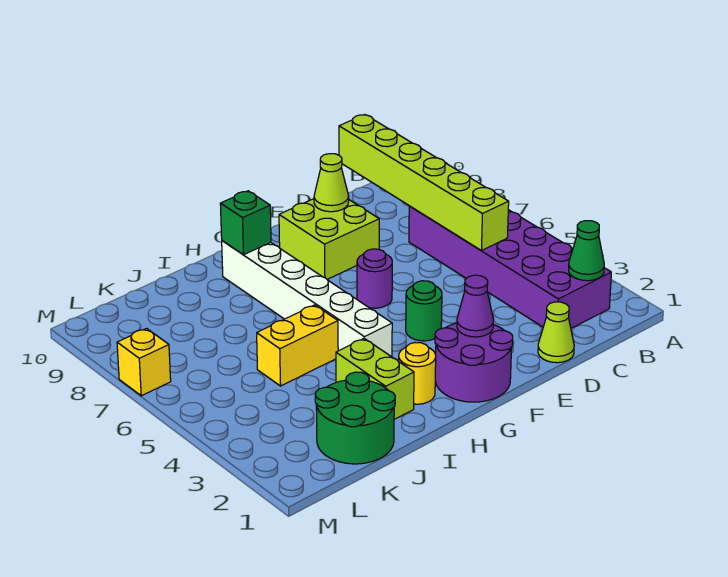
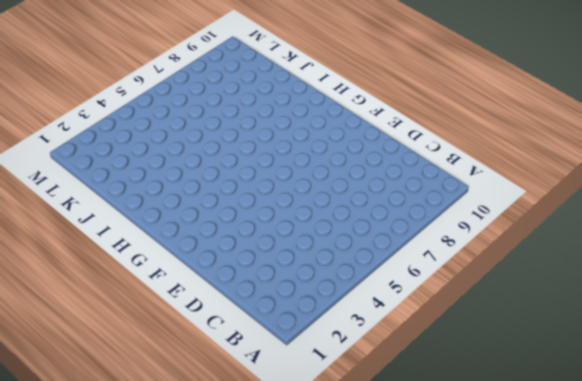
none -> purple 2x6 brick [409,206,611,328]
none -> lime 1x1 cone [538,302,574,363]
none -> lime 2x2 brick [279,199,379,279]

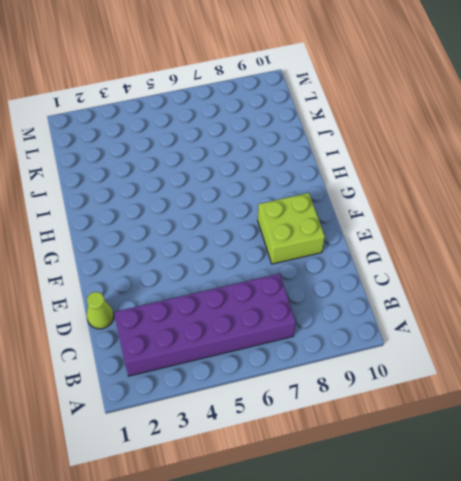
none -> purple 2x2 round brick [435,323,513,402]
none -> green 1x1 round brick [406,281,442,341]
none -> purple 1x1 round brick [357,249,392,308]

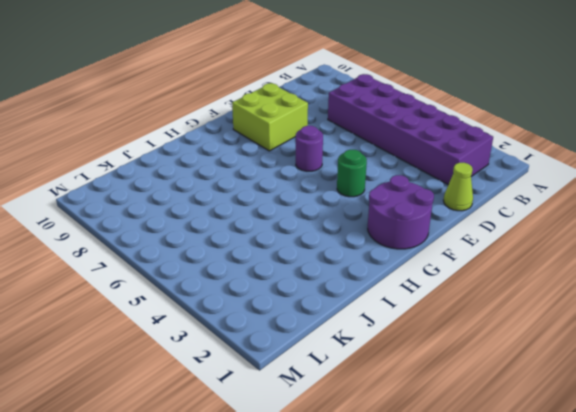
none -> yellow 1x1 round brick [399,343,436,404]
none -> white 1x6 brick [222,241,392,357]
none -> lime 1x2 brick [336,339,414,419]

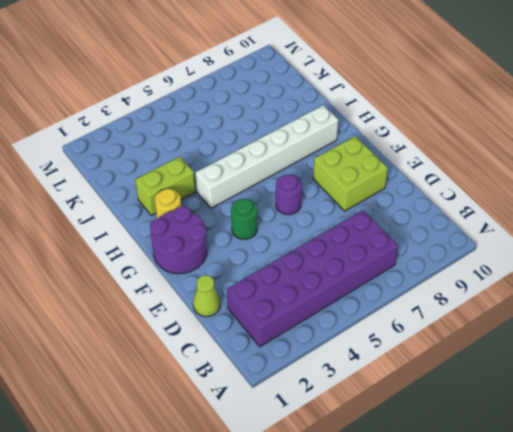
none -> yellow 1x2 brick [257,305,338,386]
none -> green 2x2 round brick [315,372,395,464]
none -> yellow 1x1 brick [117,328,171,396]

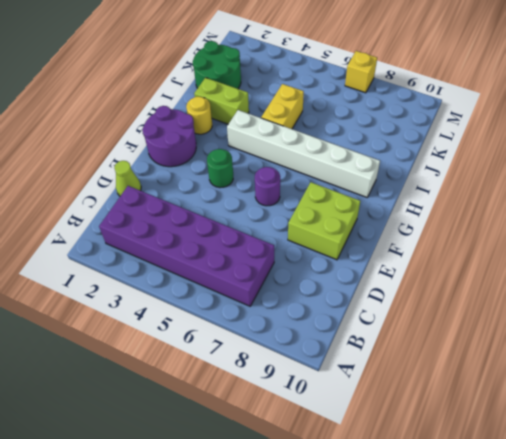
none -> green 1x1 cone [569,221,604,281]
none -> lime 1x6 brick [339,115,509,251]
none -> lime 1x1 cone [314,154,349,212]

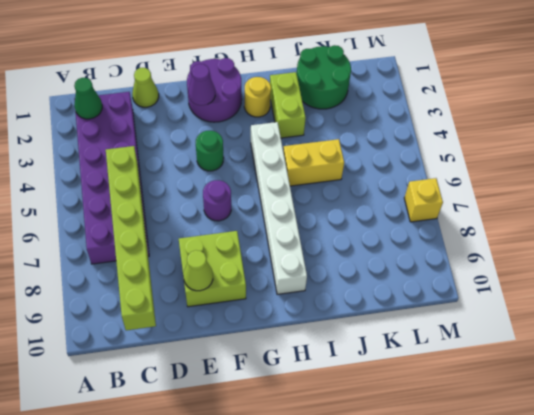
none -> green 1x1 brick [220,191,271,255]

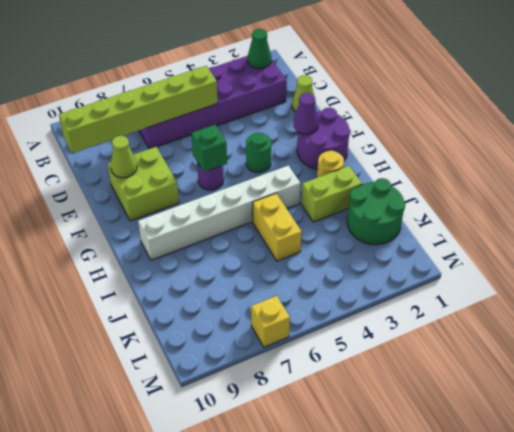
green 1x1 brick [191,125,227,172] -> green 1x1 brick moved to [220,191,271,255]

